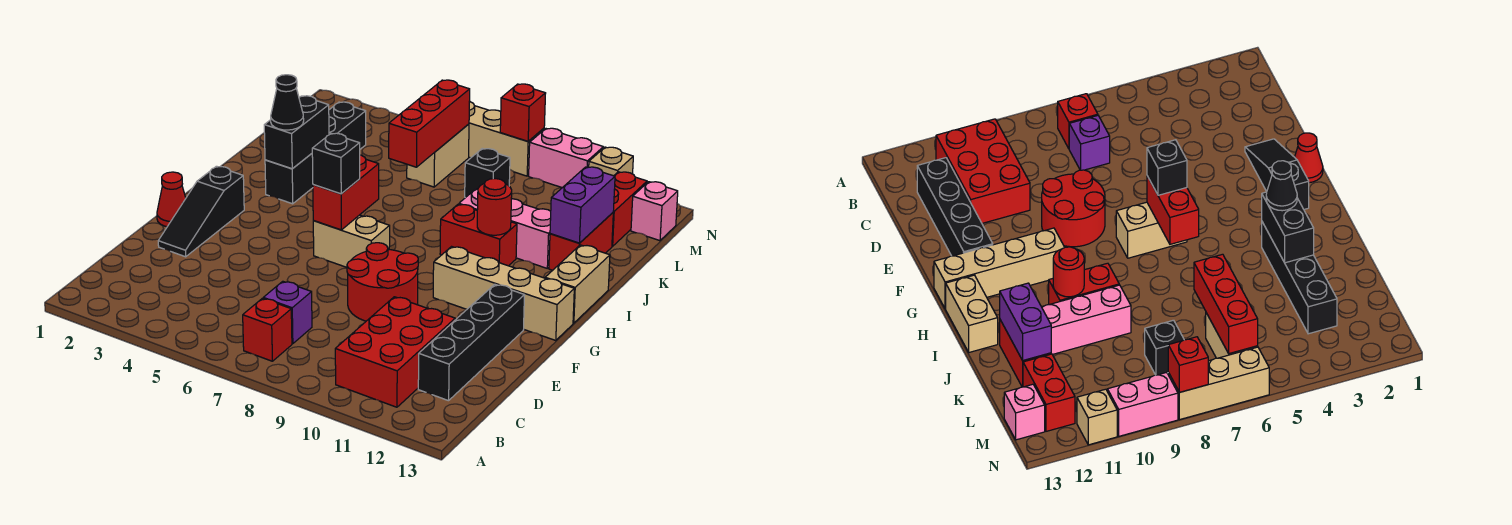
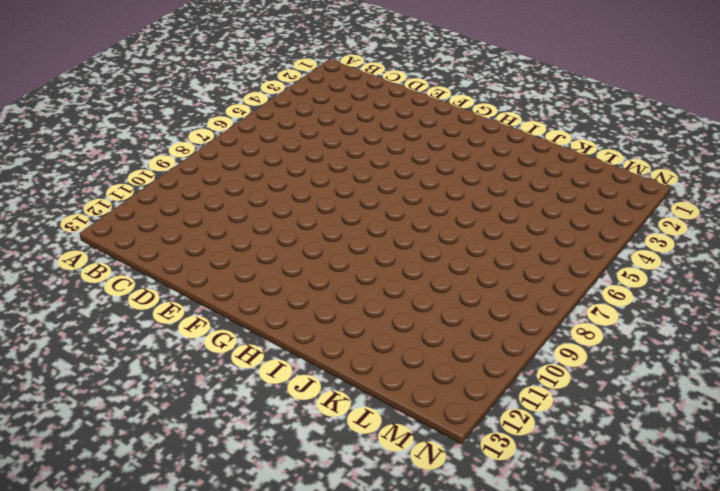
none -> red 1x1 brick [243,298,292,361]
none -> red 2x3 brick [335,297,455,407]
none -> purple 1x1 brick [263,281,312,344]

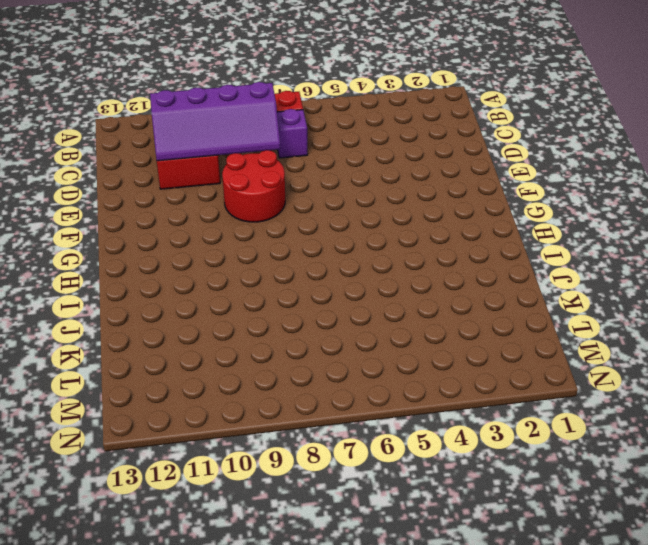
purple 2x4 slope [150,82,280,161] -> none
none -> black 1x4 brick [418,284,524,401]
none -> black 1x3 slope [158,166,244,257]
none -> red 1x1 cone [157,172,186,227]

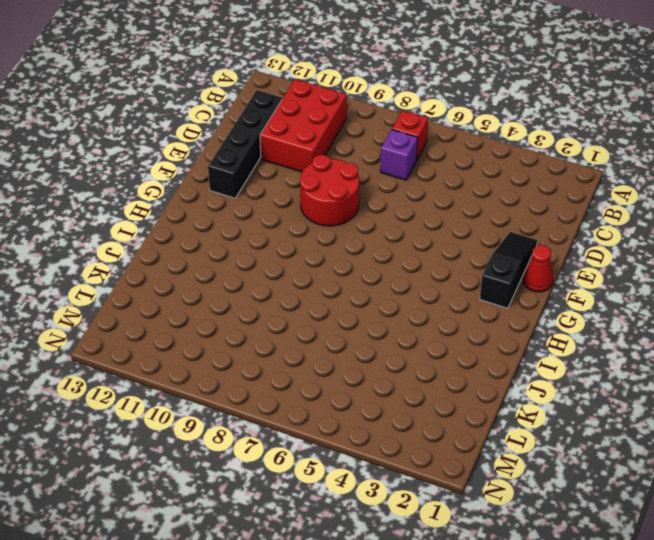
none -> tan 1x2 brick [313,215,390,267]
none -> tan 1x4 brick [433,247,574,341]
none -> tan 1x2 brick [545,245,610,323]

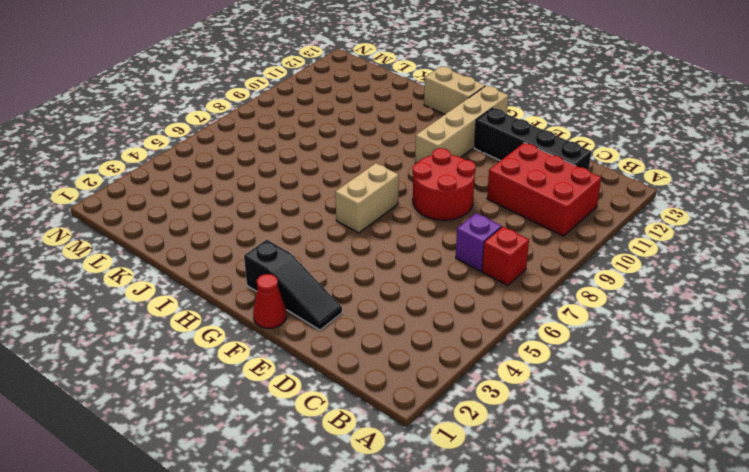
none -> black 1x4 brick [265,102,366,204]
none -> red 1x2 brick [440,204,517,266]
none -> pink 1x3 brick [459,189,551,268]

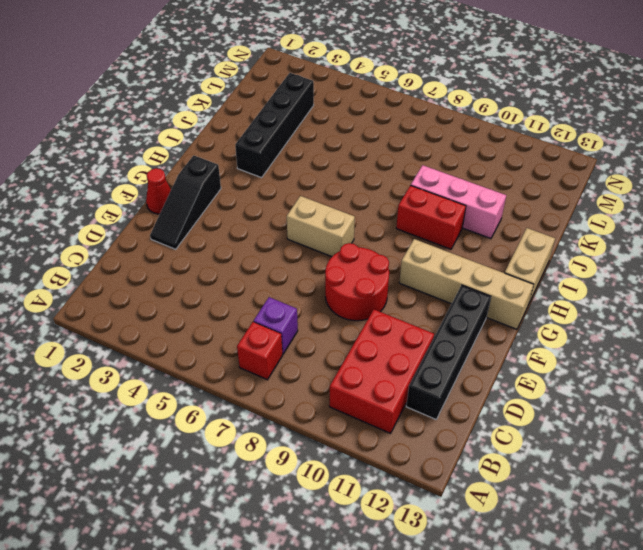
none -> red 1x2 brick [549,213,613,270]
none -> tan 1x2 brick [407,124,469,187]
none -> black 1x1 brick [465,149,510,198]

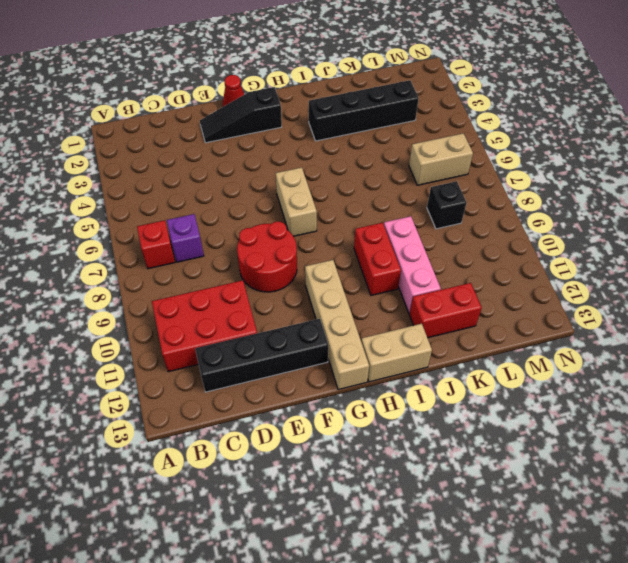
none -> red 1x2 brick [612,172,647,246]
none -> pink 1x1 brick [631,182,678,241]
none -> tan 1x3 brick [469,101,544,176]

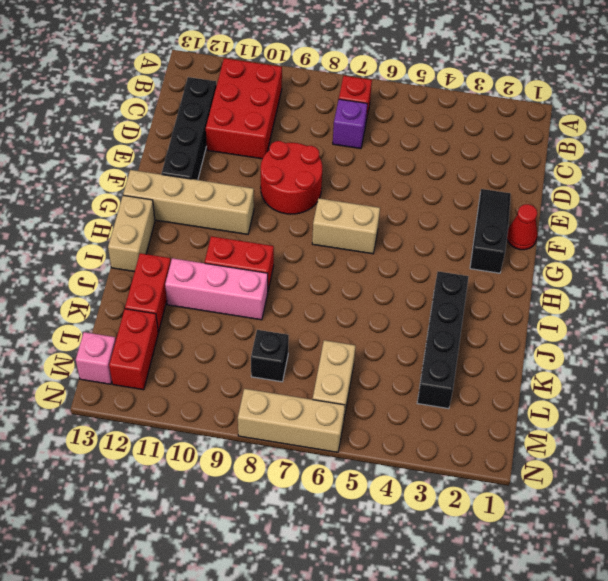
none -> pink 1x2 brick [529,128,603,188]
none -> tan 1x1 brick [589,147,633,176]
none -> red 1x2 brick [313,155,379,230]

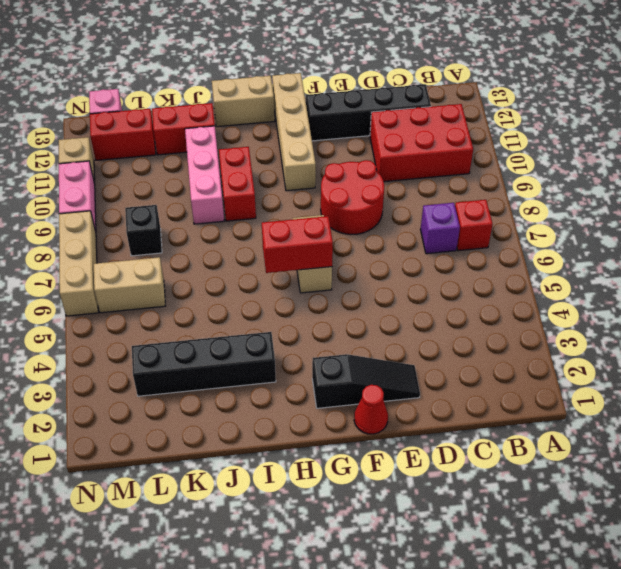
none -> black 1x2 brick [264,96,329,169]
none -> red 1x1 round brick [477,179,512,235]
none -> purple 1x2 brick [550,167,615,243]

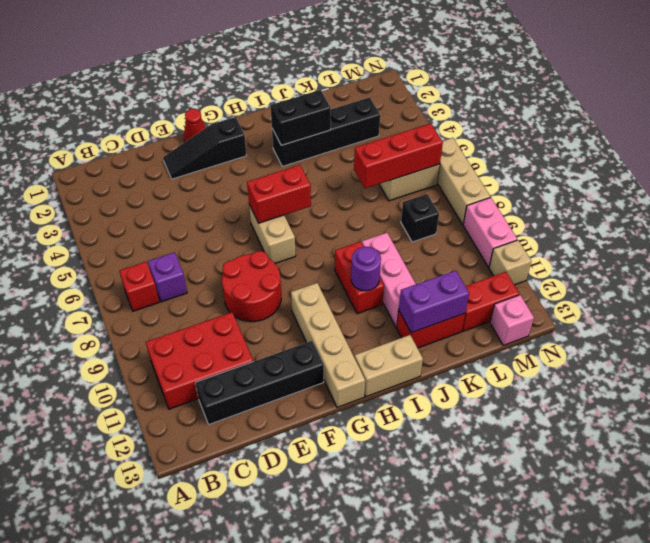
purple 1x1 round brick [351,247,381,291] -> red 1x1 round brick [477,179,512,235]
none -> red 1x1 brick [500,84,546,141]
none -> black 1x1 brick [312,133,360,194]
none -> black 1x1 cone [271,75,304,130]

